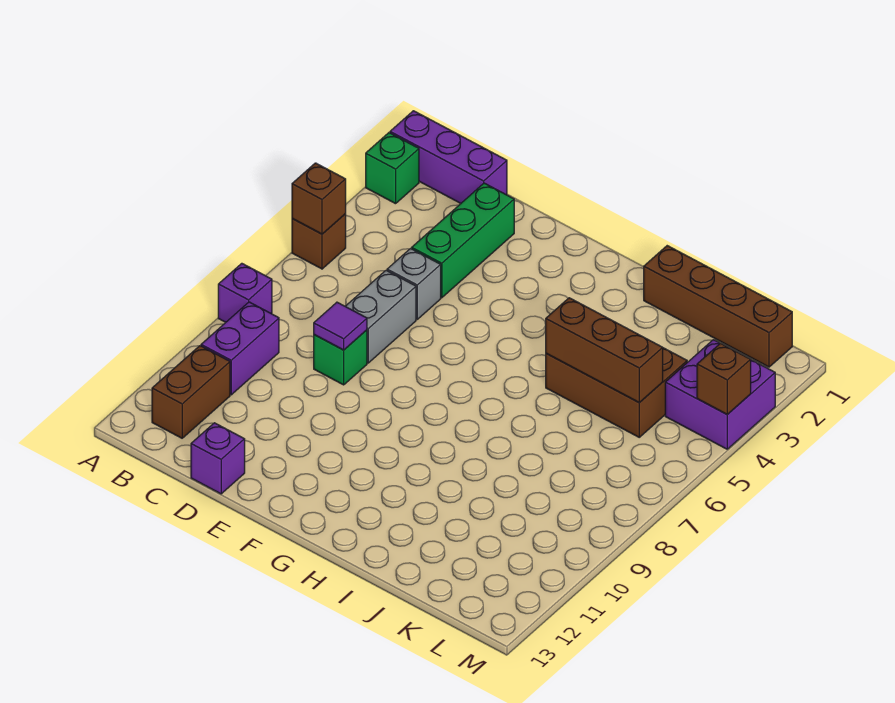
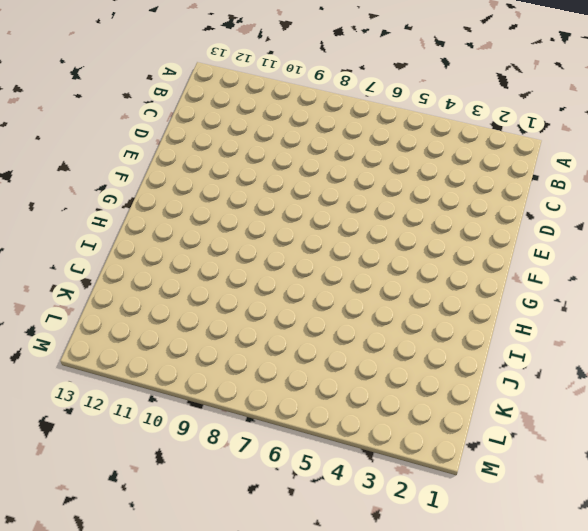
none -> purple 1x3 brick [390,111,507,203]
none -> green 1x1 brick [366,133,419,204]
none -> brown 1x1 brick [292,214,346,269]

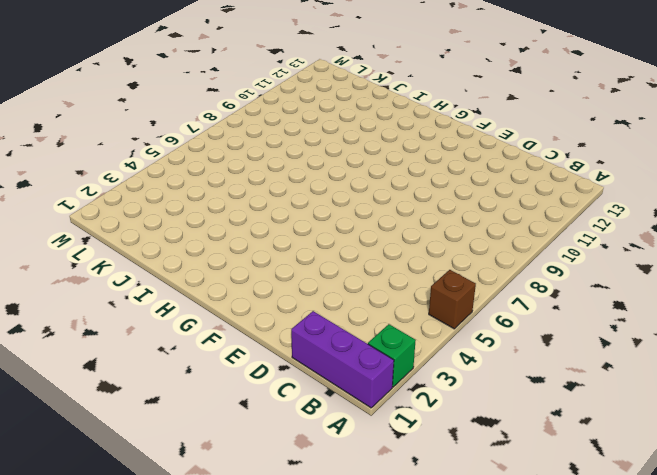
none -> purple 1x1 brick [218,263,272,322]
none -> purple 1x2 brick [201,302,279,395]
none -> brown 1x2 brick [152,346,230,438]

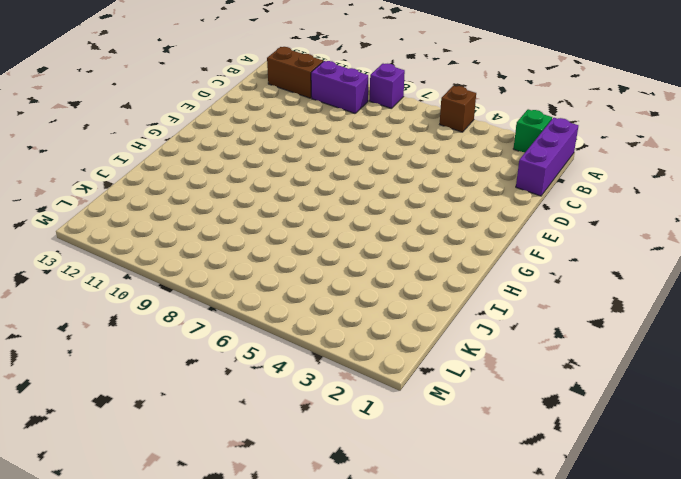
none -> green 1x3 brick [412,183,514,298]
none -> grey 1x1 brick [387,249,441,319]
none -> grey 1x2 brick [345,270,416,363]

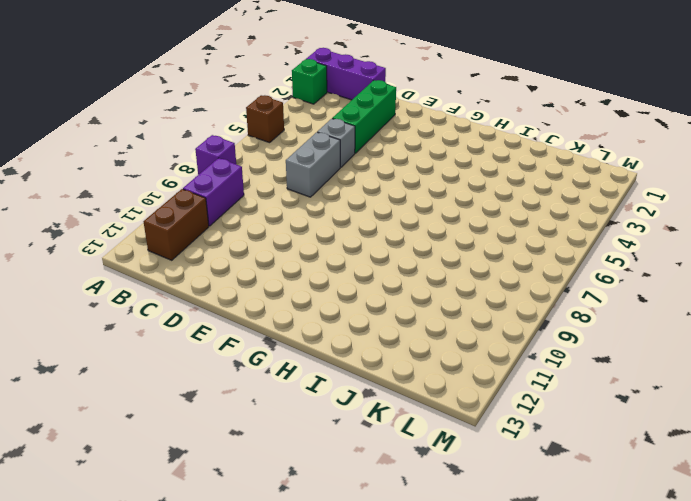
none -> green 1x1 brick [314,330,367,385]
none -> purple 1x1 brick [191,423,245,494]
none -> brown 1x4 brick [644,246,792,367]

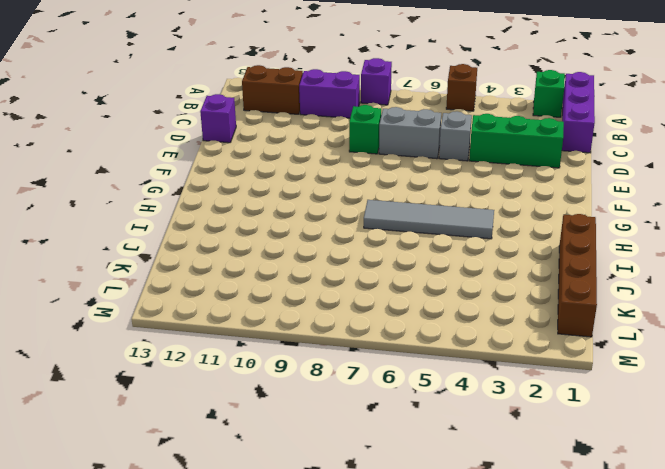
grey 1x4 tile [364,200,494,239] -> none
none -> brown 2x3 brick [546,348,687,437]
none -> purple 2x2 brick [665,340,775,449]
none -> brown 1x1 brick [292,163,346,234]

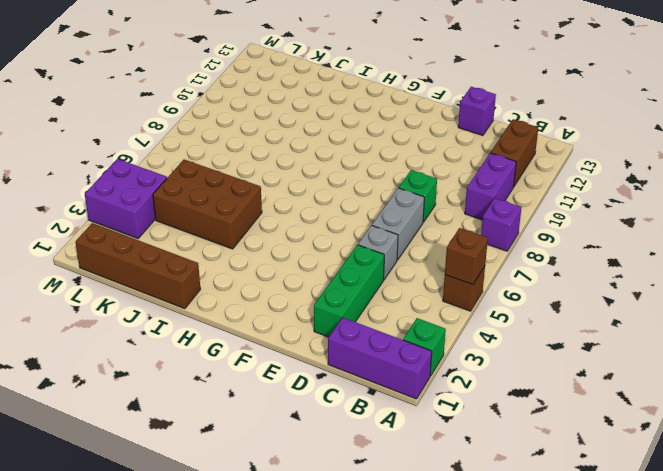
none -> purple 1x1 tile [314,302,367,350]
none -> brown 1x3 brick [546,298,663,403]
none -> brown 1x1 brick [697,343,751,414]

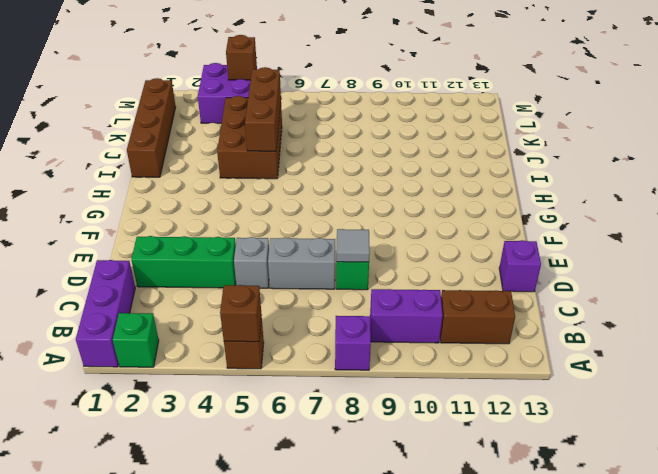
grey 1x1 tile [337,229,370,262] -> purple 1x1 tile [314,302,367,350]

